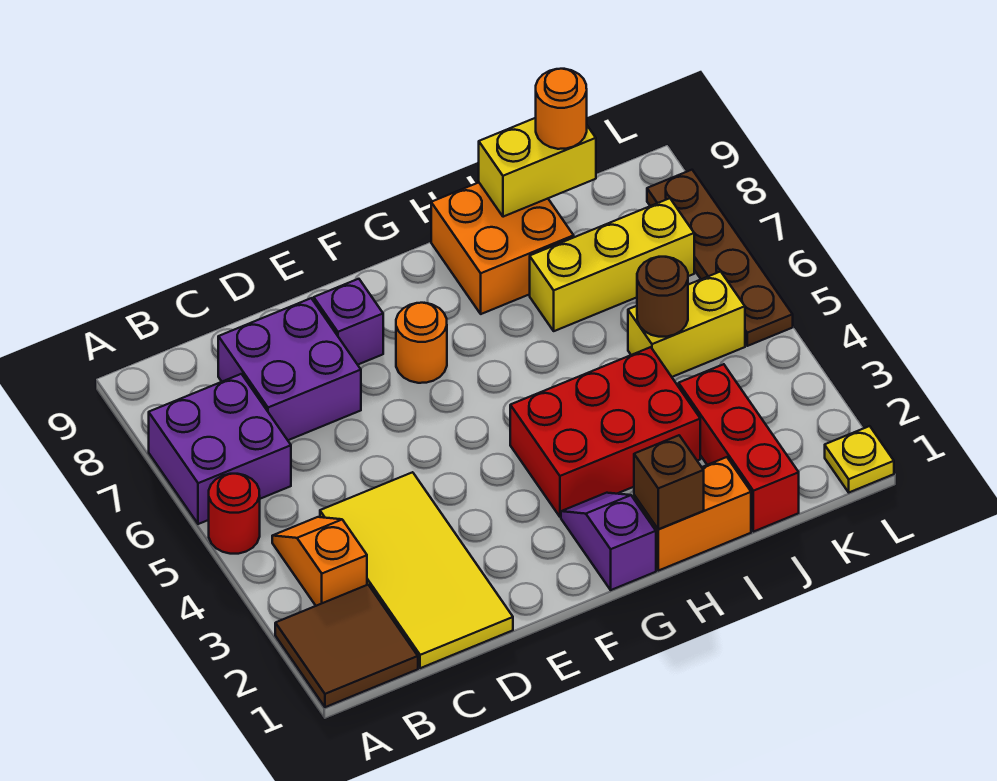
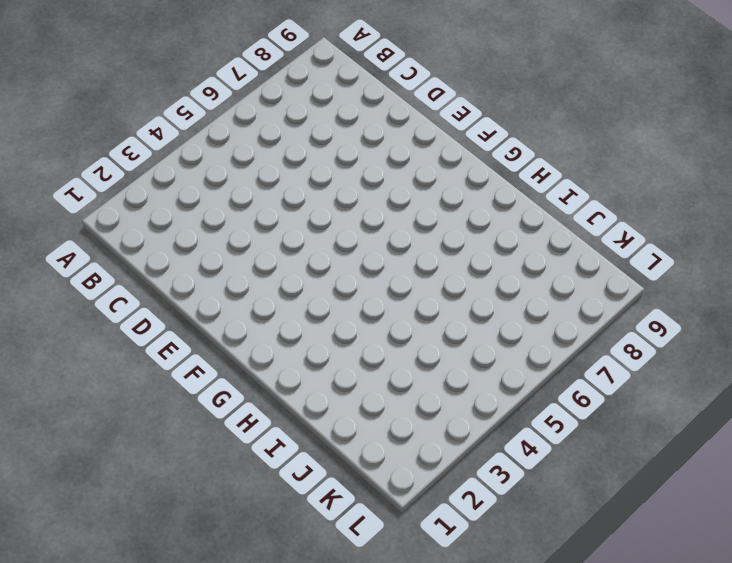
none -> brown 2x2 tile [275,585,418,707]
none -> red 1x1 round brick [209,474,260,554]
none -> purple 2x2 brick [149,374,291,524]

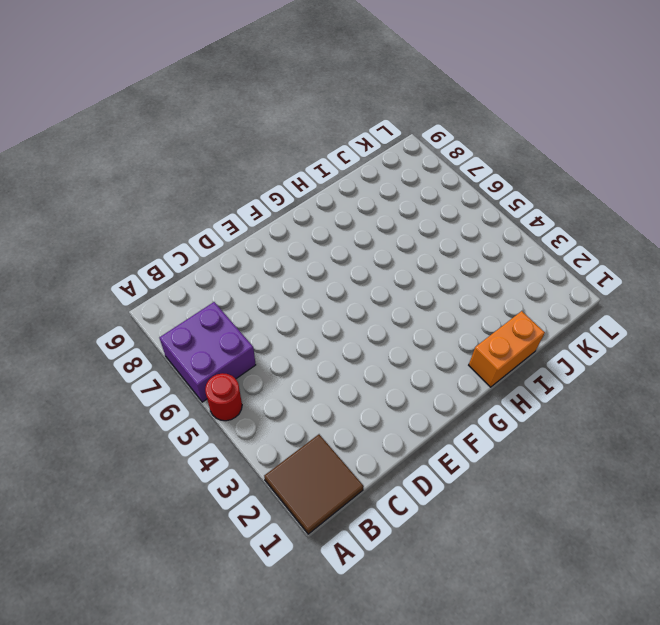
none -> orange 1x2 slope [272,517,367,606]
none -> yellow 2x4 tile [320,472,513,668]
none -> purple 2x2 brick [218,298,361,440]

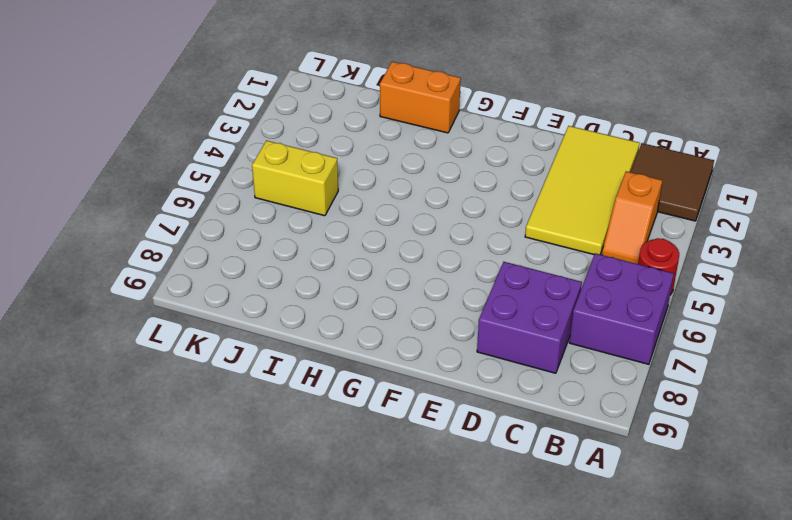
none -> purple 1x1 brick [314,279,383,365]
none -> orange 1x1 round brick [396,303,447,383]
none -> purple 1x2 slope [561,493,656,590]

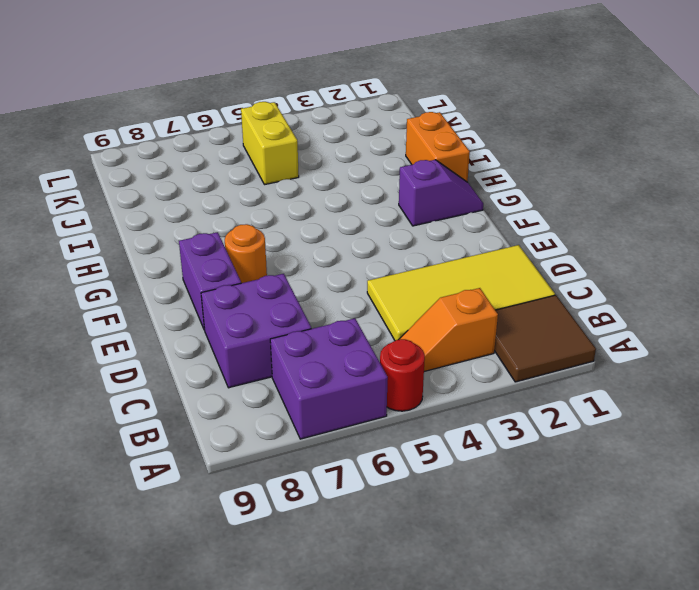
purple 1x2 brick [179,232,241,330] -> purple 1x1 brick [314,279,383,365]
purple 1x2 slope [399,160,483,226] -> purple 1x2 slope turned to [561,493,656,590]
none -> red 2x3 brick [510,347,700,517]
none -> orange 2x2 brick [431,183,574,314]
none -> yellow 1x3 brick [530,198,694,331]

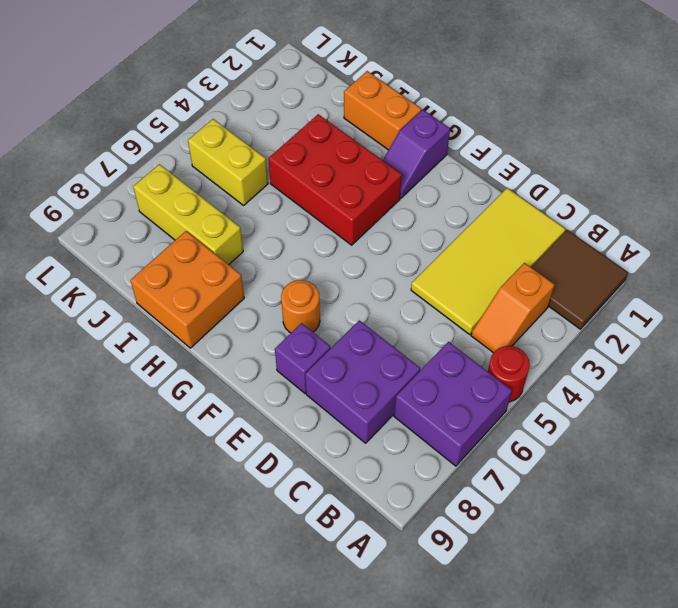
none -> red 1x3 brick [679,364,799,532]
none -> yellow 1x1 plate [825,426,894,492]
none -> brown 1x4 plate [647,170,793,346]

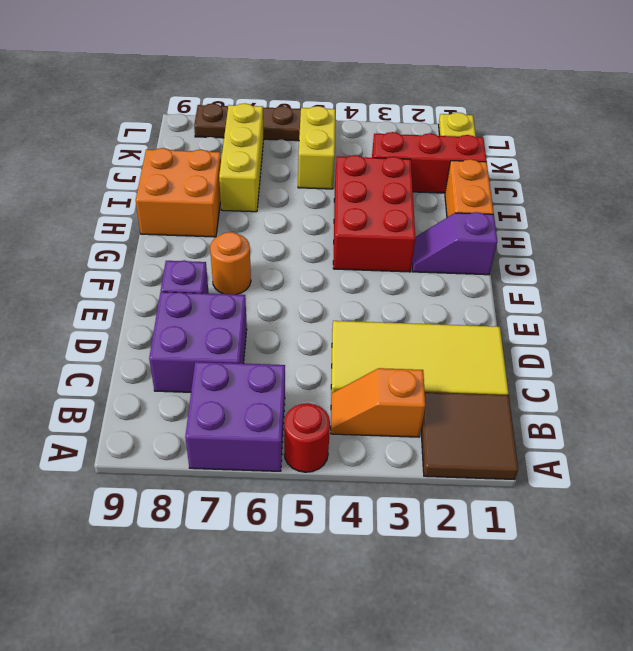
none -> brown 1x1 brick [634,435,704,529]
none -> yellow 1x2 brick [479,118,596,217]
none -> brown 1x1 round brick [637,257,688,337]

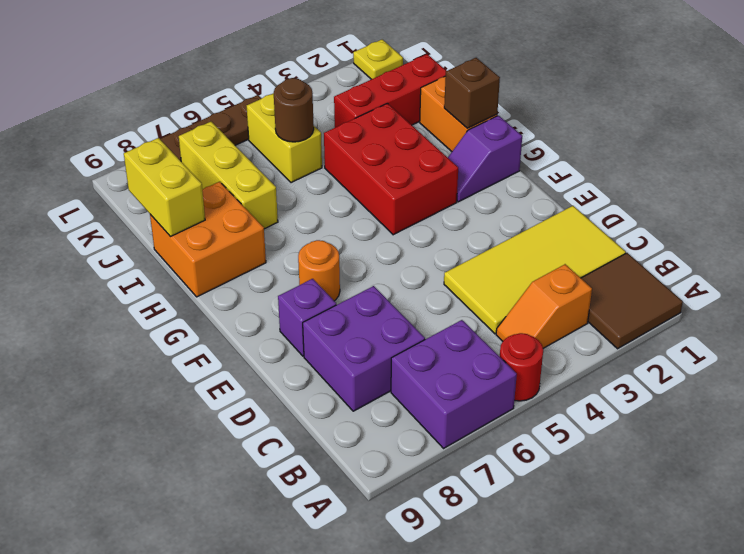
none -> orange 1x1 round brick [536,69,587,149]

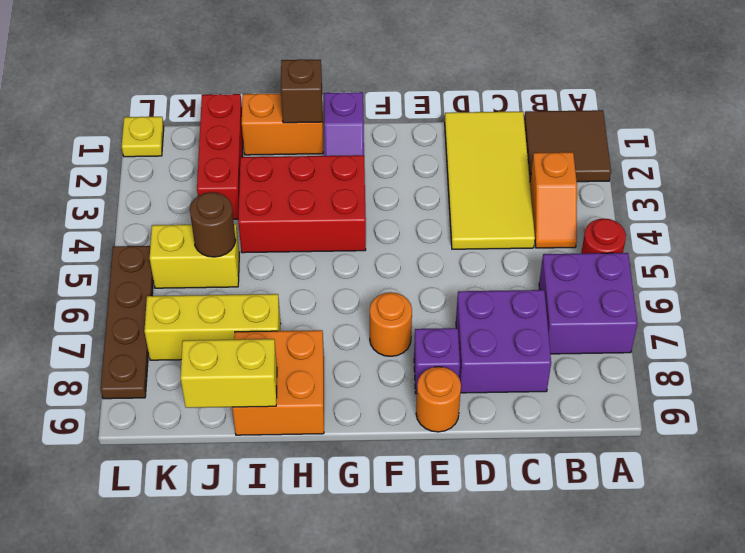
orange 1x1 round brick [416,367,461,432] -> orange 1x1 round brick moved to [536,69,587,149]

